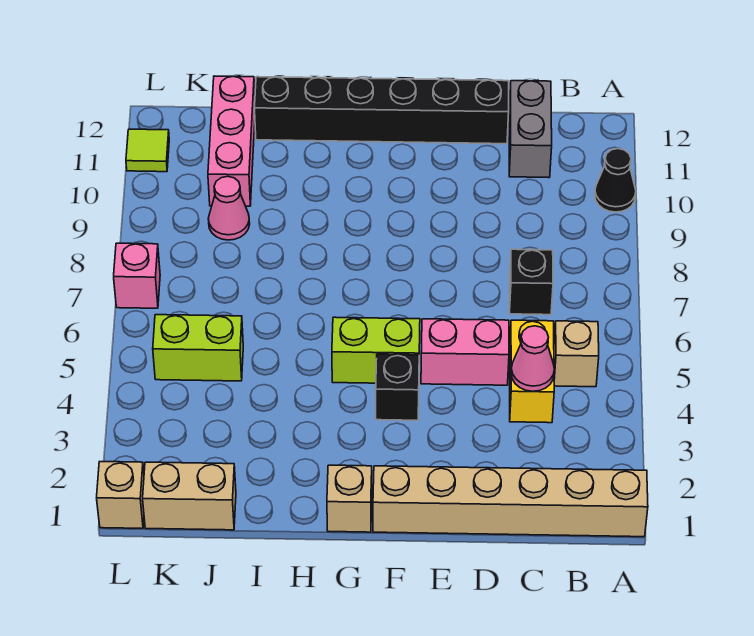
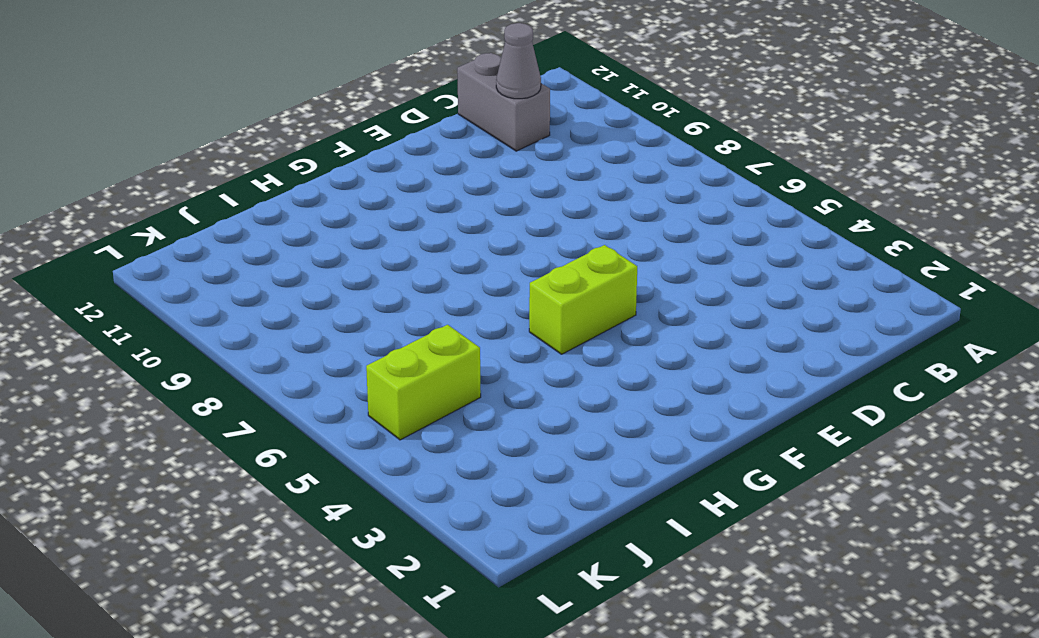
grey 1x1 cone [496,23,541,99] -> none
none -> tan 1x6 brick [373,466,648,537]
none -> black 1x1 cone [595,149,636,212]
none -> tan 1x1 brick [554,321,599,387]

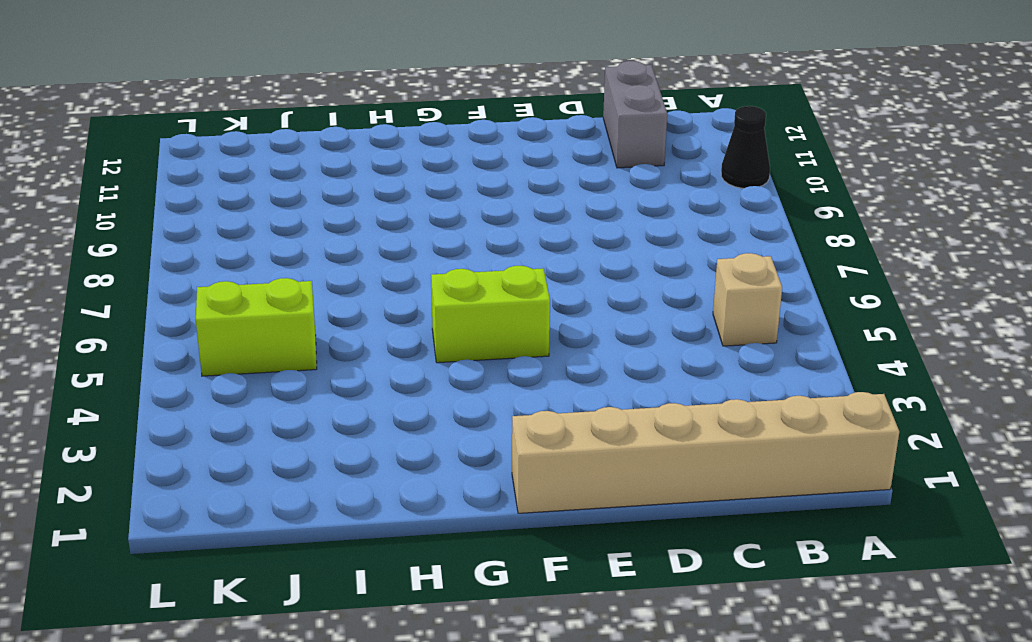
none -> yellow 1x2 brick [510,320,554,423]
none -> black 1x1 brick [509,249,553,315]
none -> pink 1x2 brick [421,319,509,385]

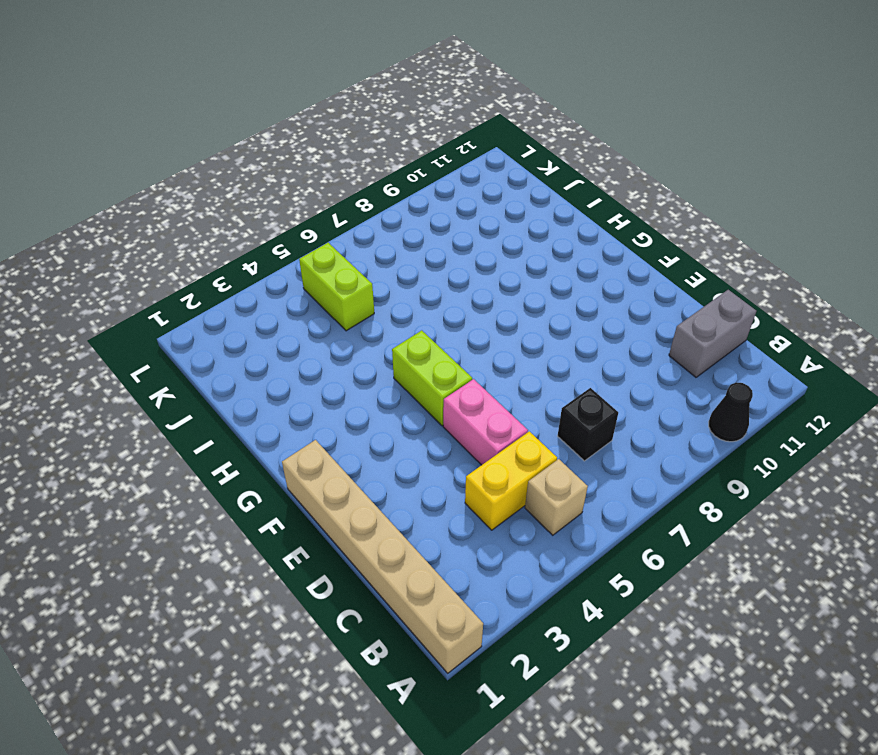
none -> black 1x6 brick [255,77,509,144]
none -> black 1x1 brick [376,354,419,420]
none -> tan 1x1 brick [327,465,372,532]

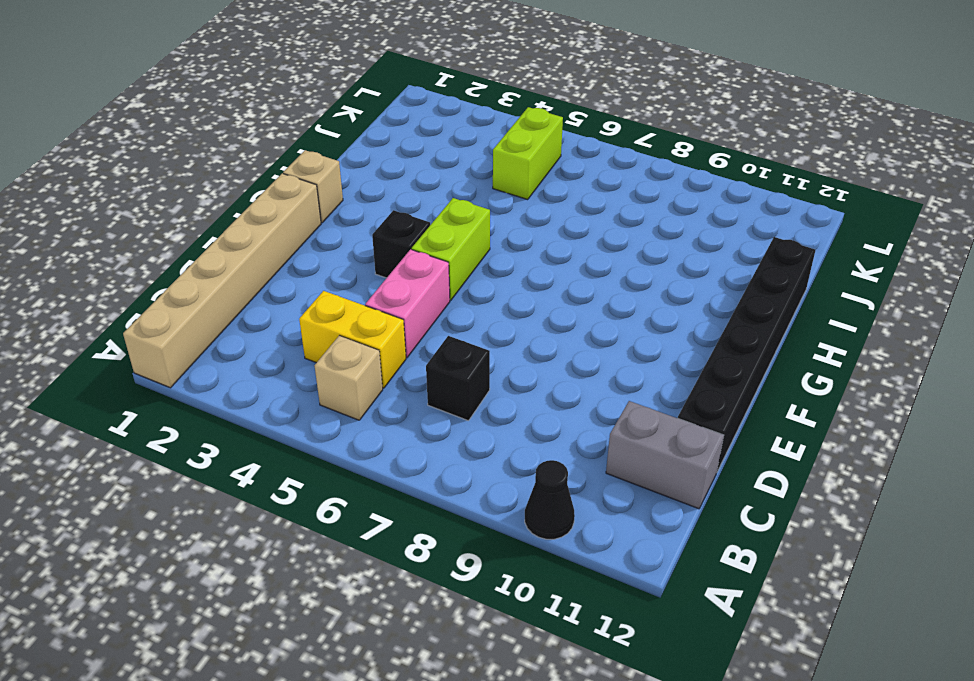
none -> tan 1x2 brick [143,462,236,530]
none -> pink 1x1 cone [208,176,250,240]
none -> pink 1x3 brick [208,76,255,206]

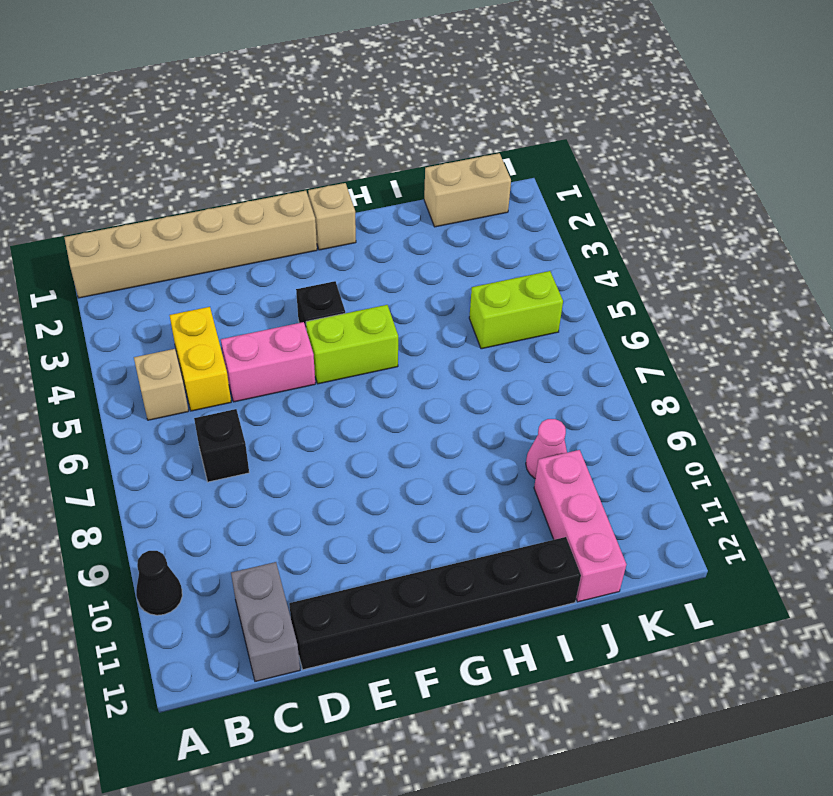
none -> tan 1x1 brick [97,462,144,528]
none -> pink 1x1 brick [114,243,160,308]
none -> lime 1x1 tile [126,129,169,172]

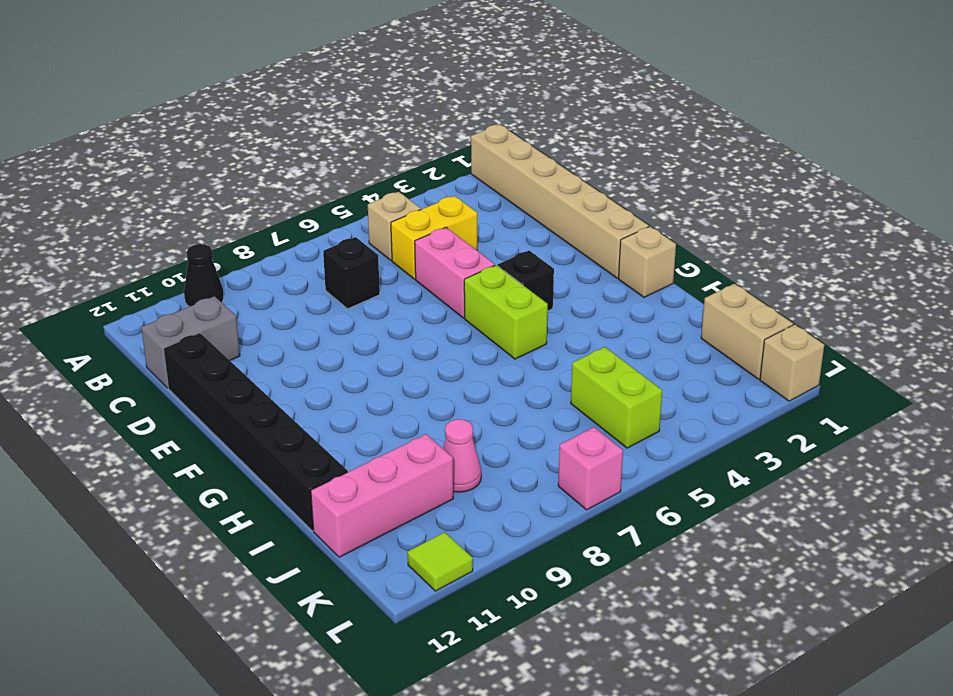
none -> pink 1x1 cone [511,326,554,391]

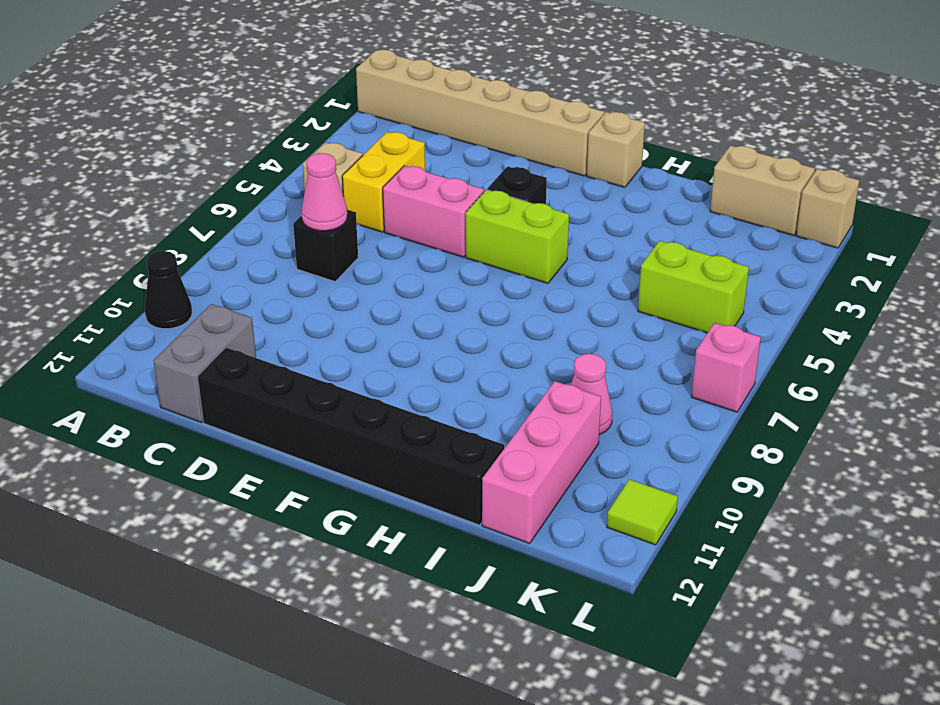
pink 1x1 cone [301,153,347,231] -> pink 1x1 cone moved to [511,326,554,391]

